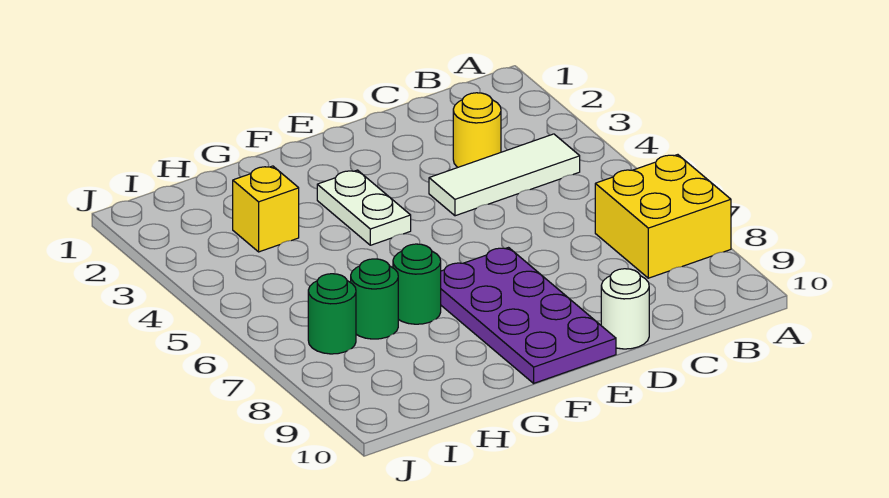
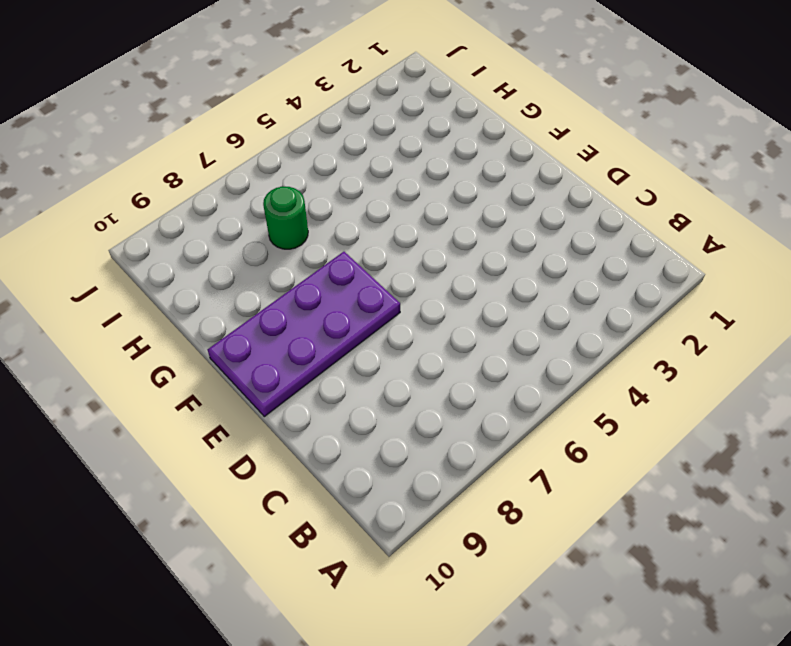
none -> yellow 2x2 brick [595,155,731,278]
none -> white 1x3 tile [429,134,580,216]

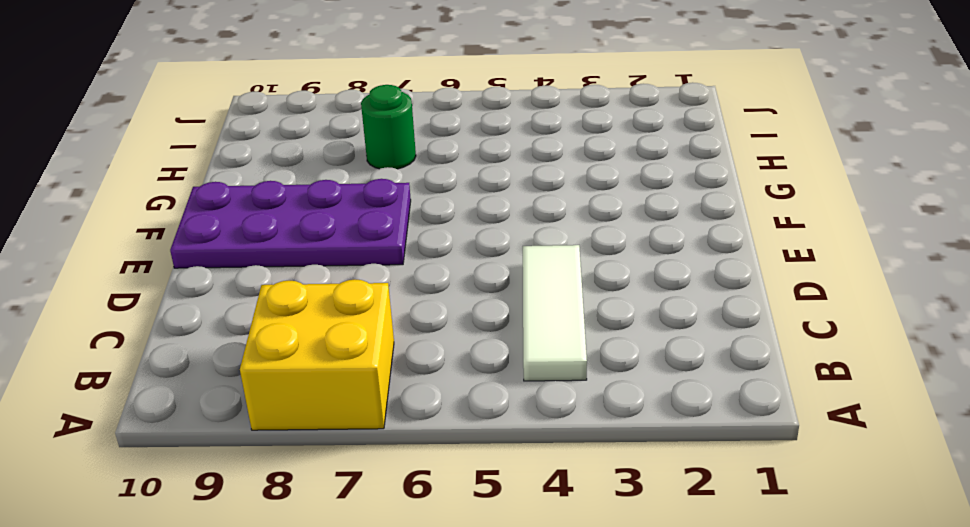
none -> yellow 1x1 round brick [453,93,501,167]
none -> white 1x1 round brick [601,269,649,349]

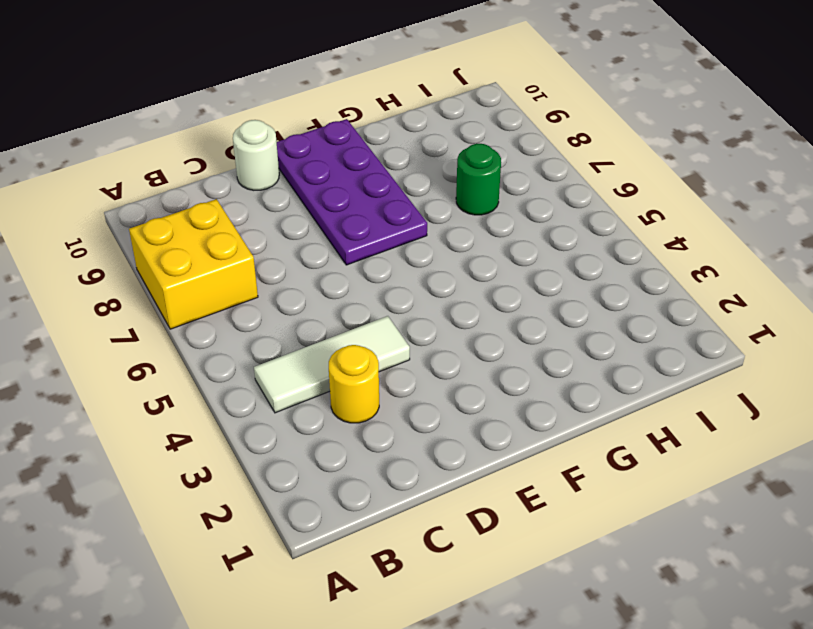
none -> white 1x2 plate [317,170,411,245]
none -> green 1x1 round brick [393,244,441,324]

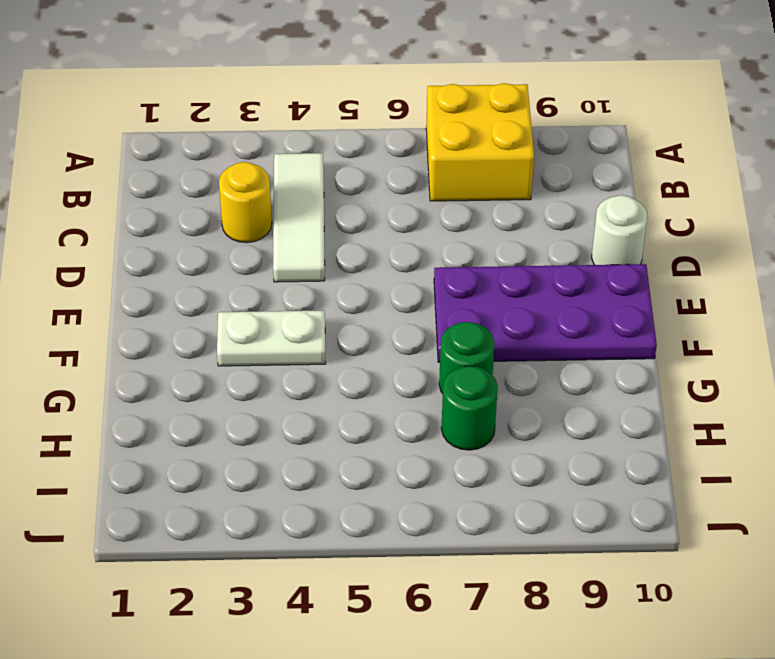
none -> yellow 1x1 brick [233,166,299,252]
none -> green 1x1 round brick [308,274,356,354]

